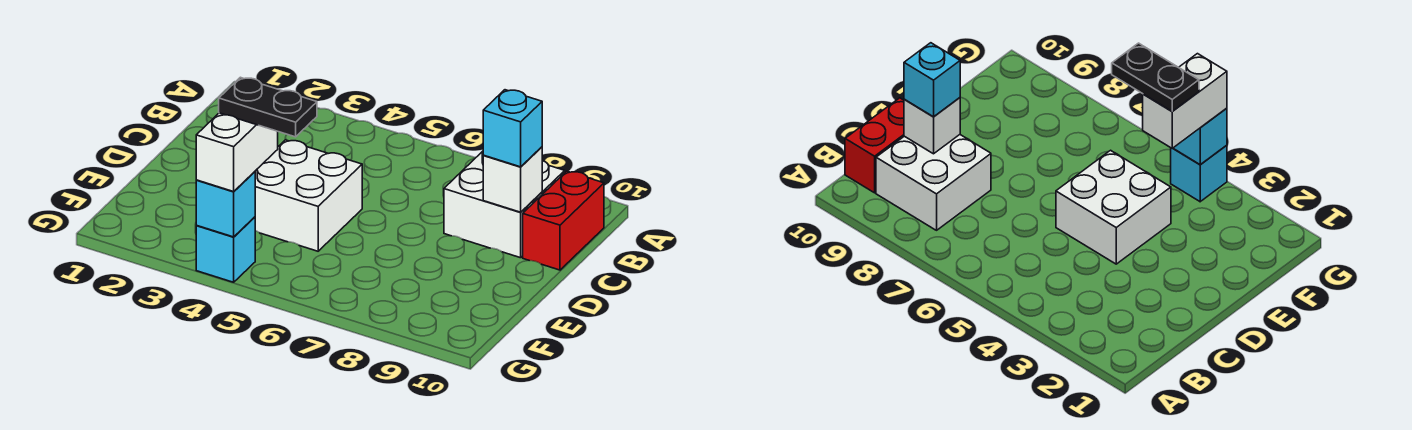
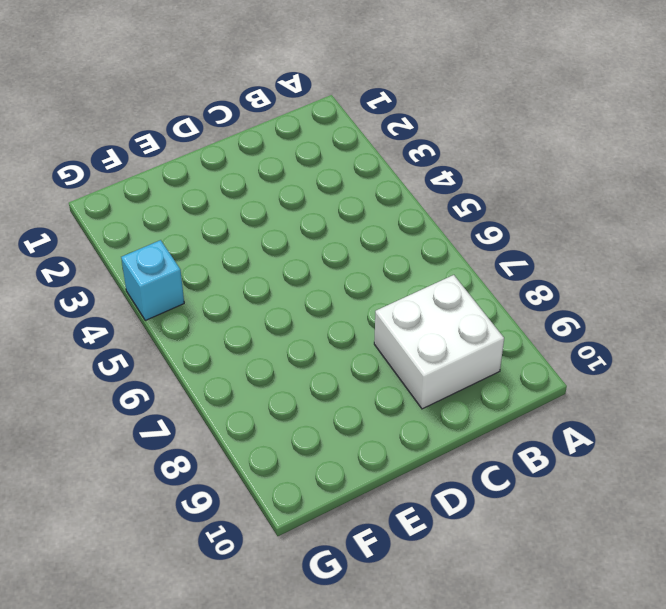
none -> red 1x2 brick [523,171,604,270]
none -> white 2x2 brick [255,140,362,251]

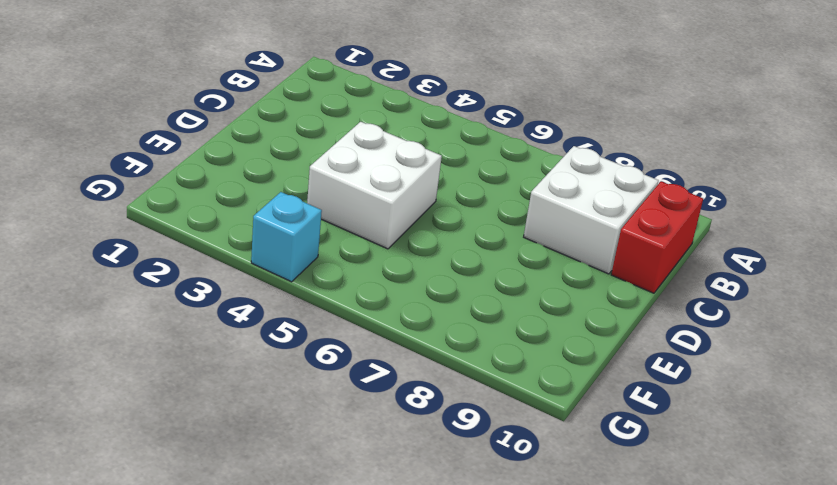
none -> white 1x1 brick [483,147,542,212]
none -> cyan 1x1 brick [196,172,255,237]

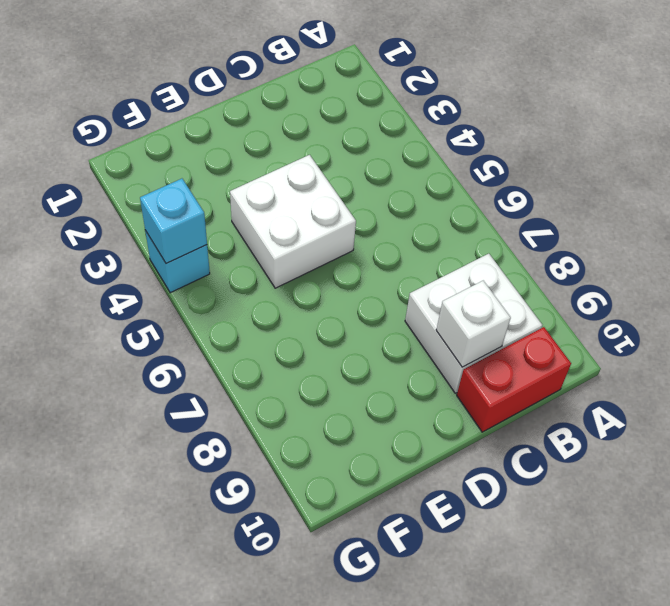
none -> cyan 1x1 brick [483,90,542,167]
none -> white 1x2 brick [196,113,278,192]

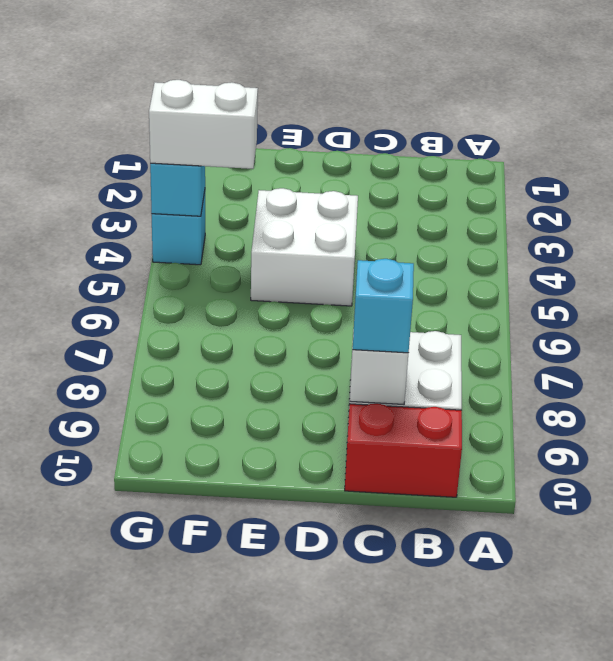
none -> black 1x2 plate [219,77,317,137]

